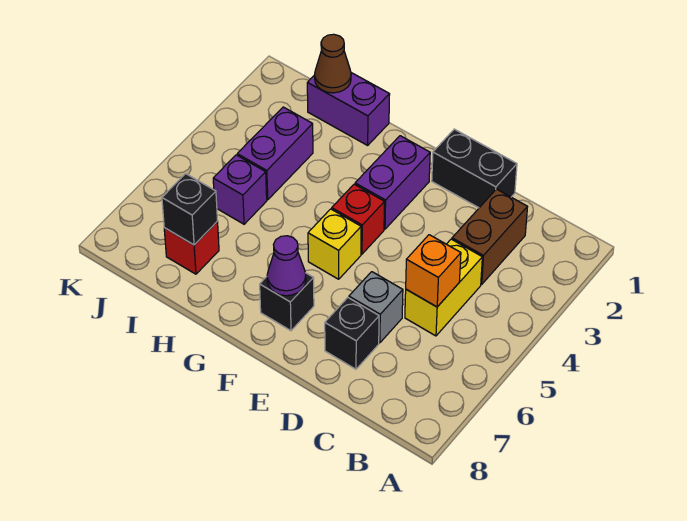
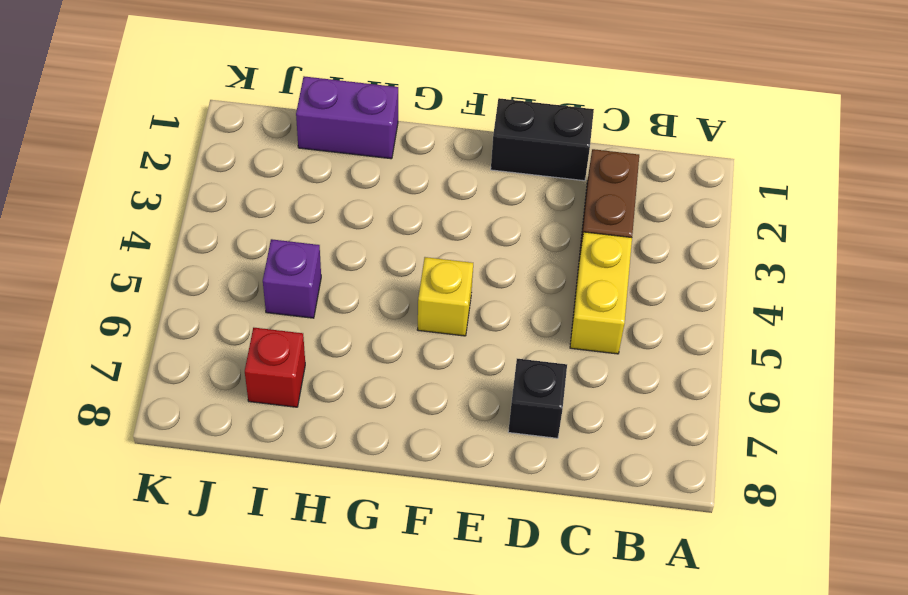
none -> grey 1x1 brick [349,272,403,343]
none -> purple 1x2 brick [355,136,430,229]
none -> red 1x1 brick [332,184,384,254]

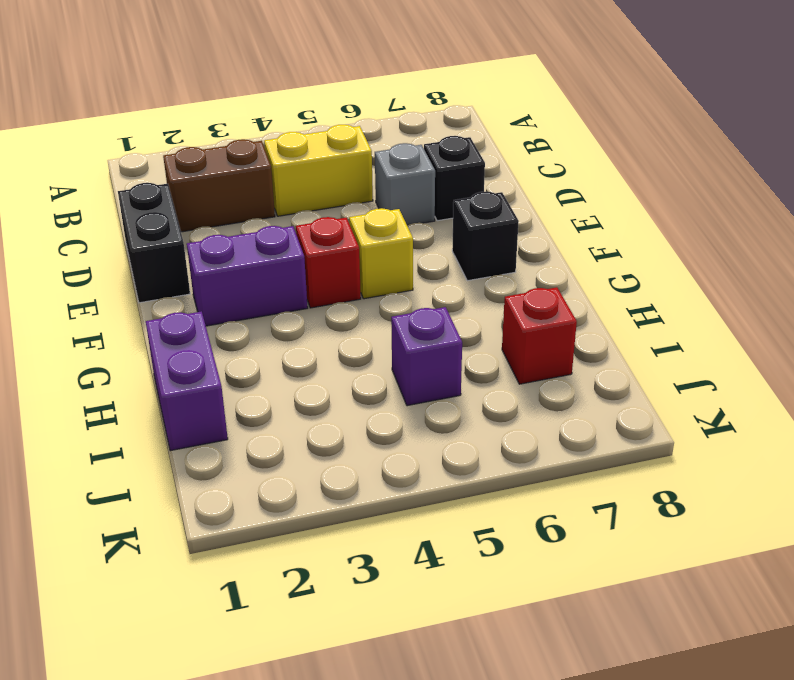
none -> purple 1x2 brick [237,107,313,200]
none -> orange 1x1 brick [406,235,461,307]
none -> purple 1x1 cone [267,236,306,296]

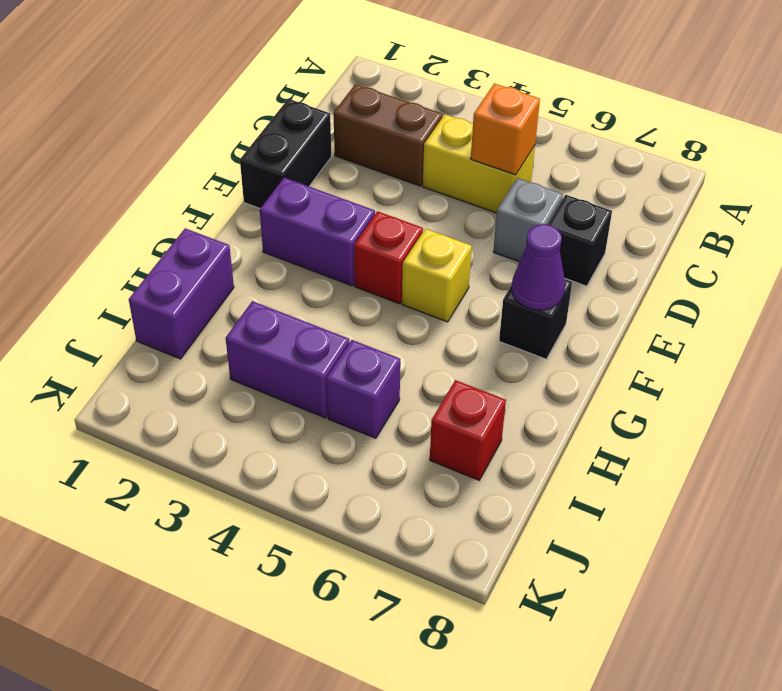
none -> brown 1x1 cone [315,34,351,93]
none -> black 1x1 brick [162,174,218,245]

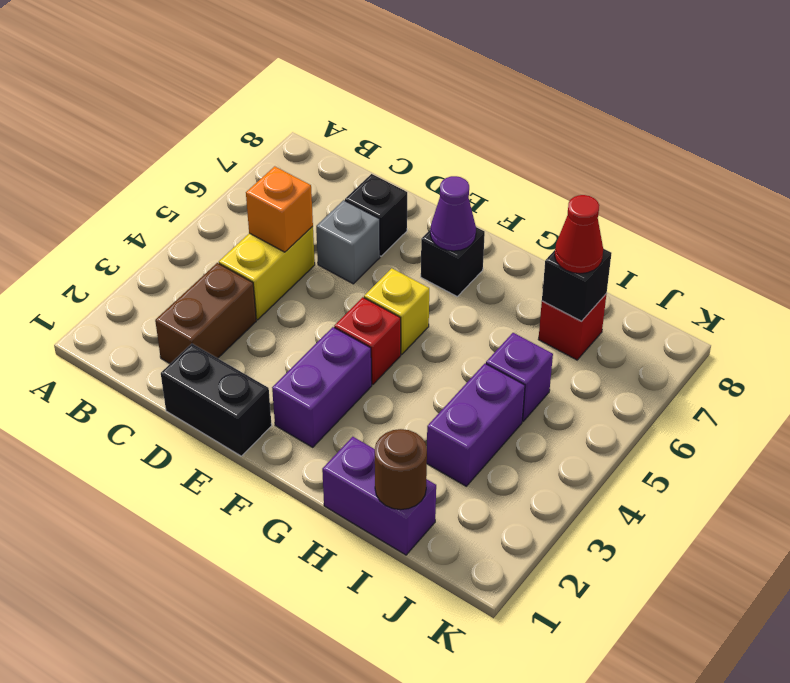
brown 1x1 round brick [375,429,427,510] -> brown 1x1 cone [315,34,351,93]
red 1x1 cone [555,195,603,274] -> none

